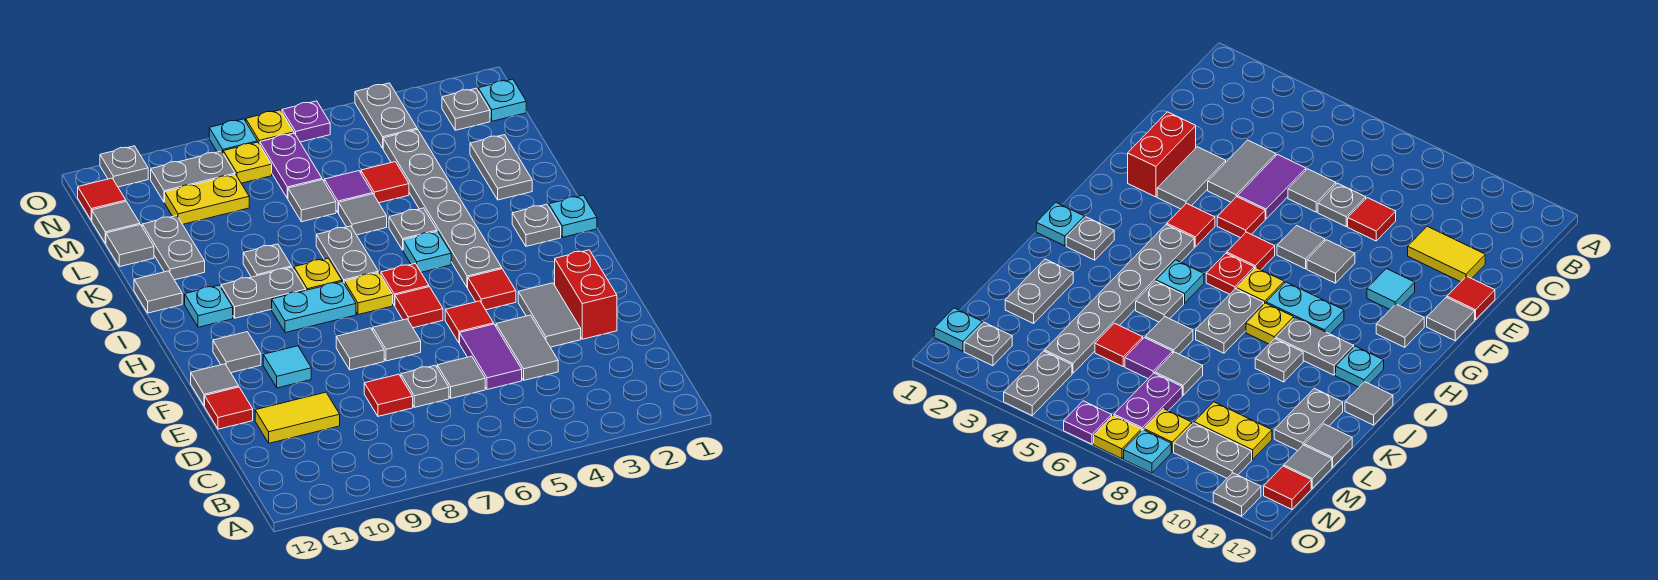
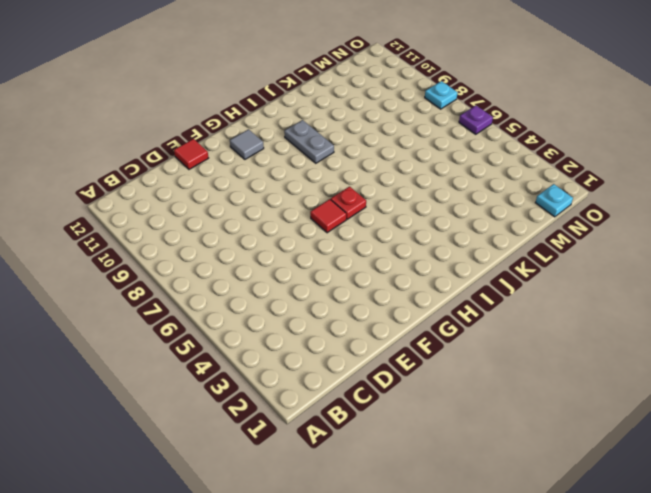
none -> grey 1x2 tile [496,315,558,380]
none -> purple 1x2 tile [460,324,522,390]
none -> grey 1x1 tile [437,356,485,398]
none -> grey 1x1 plate [401,365,449,407]

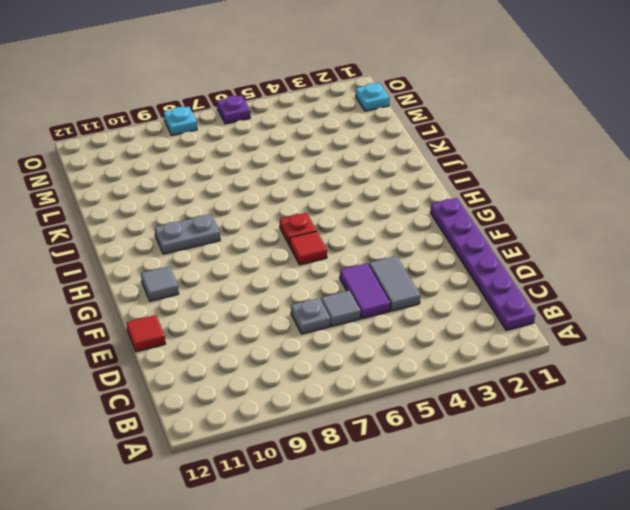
purple 1x6 plate [430,198,535,330] -> none
none -> red 1x1 tile [364,374,413,416]
none -> yellow 1x2 tile [255,392,340,443]
none -> red 1x2 brick [555,250,617,339]
none -> grey 1x2 tile [518,283,581,347]

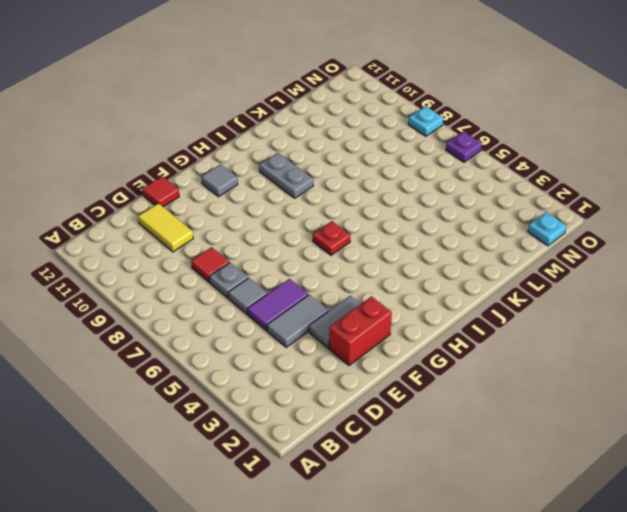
none -> red 1x1 tile [445,301,494,343]
none -> grey 1x1 tile [373,319,421,361]
none -> grey 1x1 tile [336,328,384,370]
none -> cyan 1x1 tile [263,346,311,388]

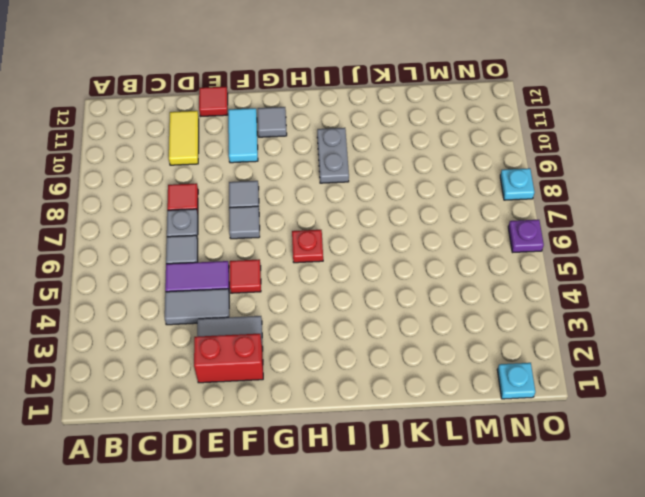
cyan 1x2 tile [228,108,258,163] -> cyan 1x1 tile [263,346,311,388]
none -> grey 1x1 tile [191,364,239,406]
none -> red 1x1 tile [468,269,516,310]
none -> red 1x1 tile [395,287,443,328]
none -> grey 1x6 plate [383,129,502,288]

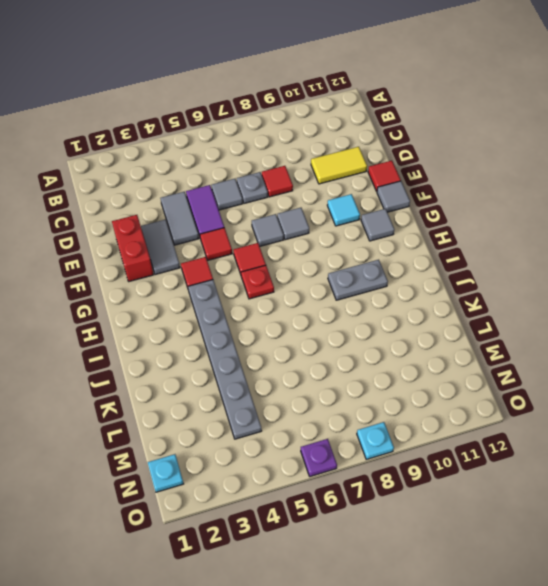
none -> yellow 1x1 plate [344,272,393,315]
none -> cyan 1x2 plate [272,282,356,333]
none -> cyan 1x1 plate [549,195,597,237]
none -> grey 1x1 plate [512,204,561,246]

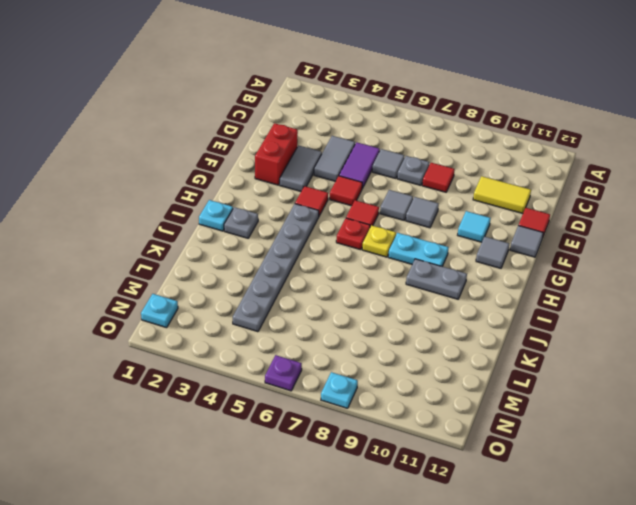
none -> cyan 1x1 plate [403,231,451,272]
none -> grey 1x2 plate [316,226,378,282]
none -> yellow 1x1 plate [294,258,342,290]
none -> cyan 1x1 plate [185,285,233,327]

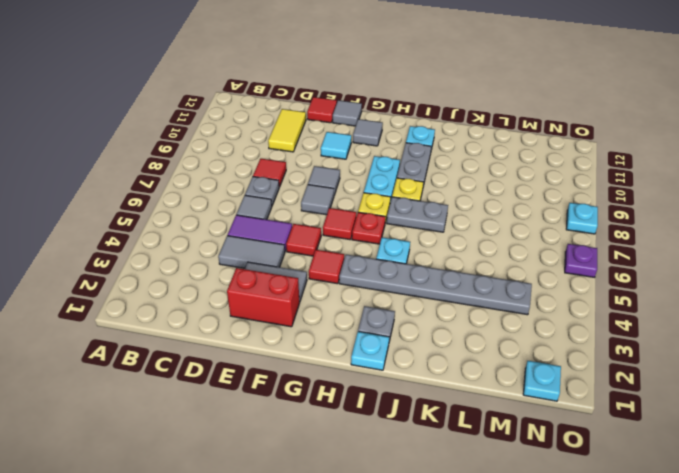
none -> grey 1x1 plate [389,208,437,250]
none -> grey 1x1 plate [243,244,292,277]
none -> grey 1x1 tile [134,271,182,313]
none -> grey 1x2 plate [470,135,532,200]

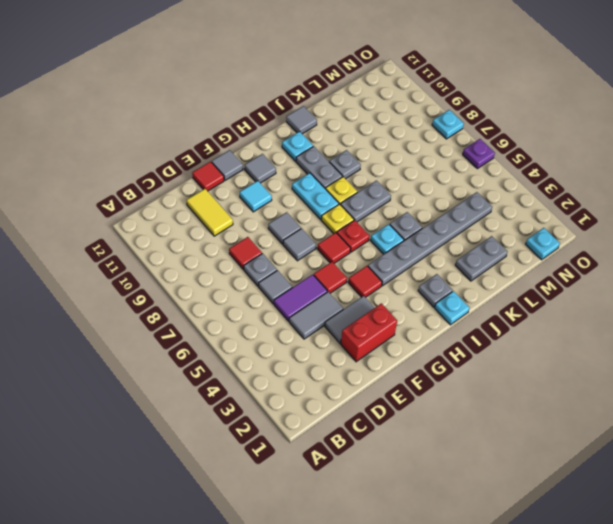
none -> grey 1x1 tile [339,194,387,235]
none -> grey 1x2 plate [142,216,205,280]
none -> red 1x1 tile [361,162,409,203]
none -> purple 1x1 tile [324,171,373,213]

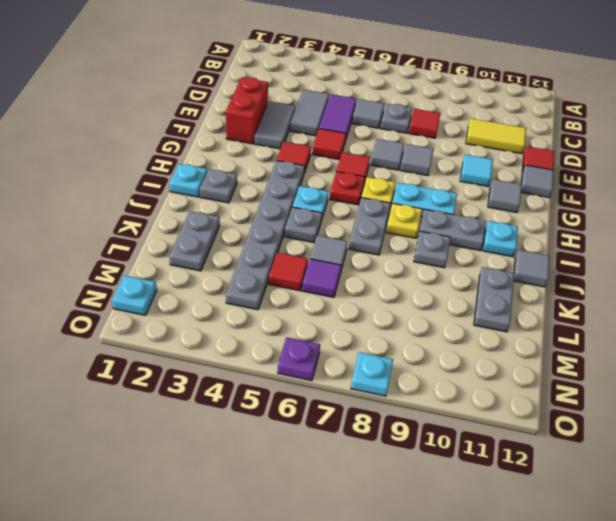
none -> grey 1x1 tile [288,180,336,222]
none -> grey 1x1 tile [106,225,154,267]
none -> purple 1x2 plate [260,133,322,199]
none -> yellow 1x2 plate [165,174,249,224]

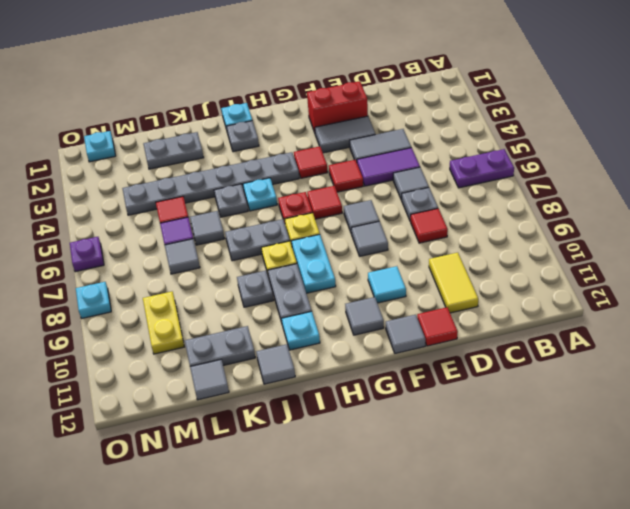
purple 1x2 plate [450,149,514,188] -> purple 1x2 plate moved to [260,133,322,199]
none -> grey 1x1 tile [92,201,140,243]
none -> grey 1x1 plate [442,88,490,130]
none -> grey 1x2 plate [355,83,417,148]
none -> yellow 1x1 plate [223,142,272,183]

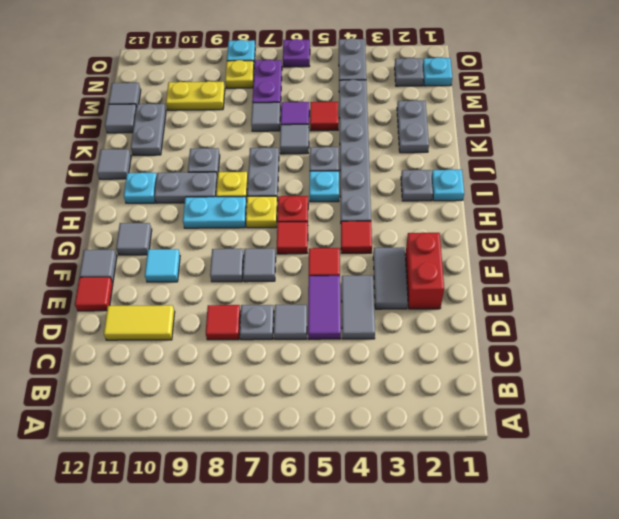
none -> grey 1x2 plate [151,151,235,202]
none -> red 1x1 tile [78,178,126,220]
none -> yellow 1x1 plate [246,110,294,144]
none -> grey 1x1 plate [100,146,148,187]

